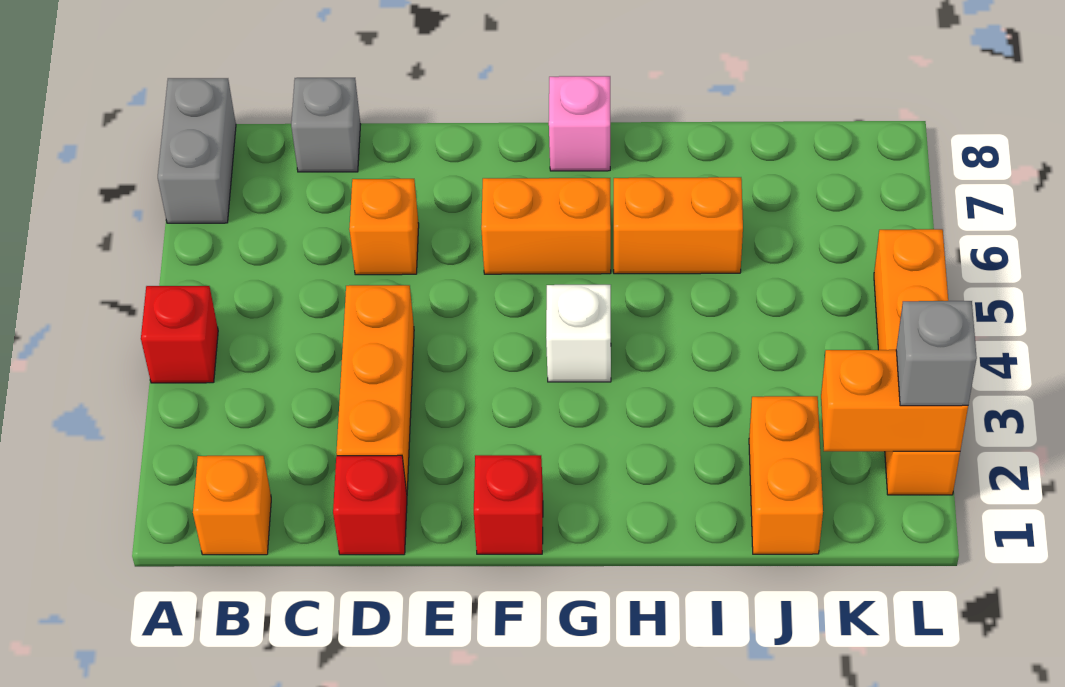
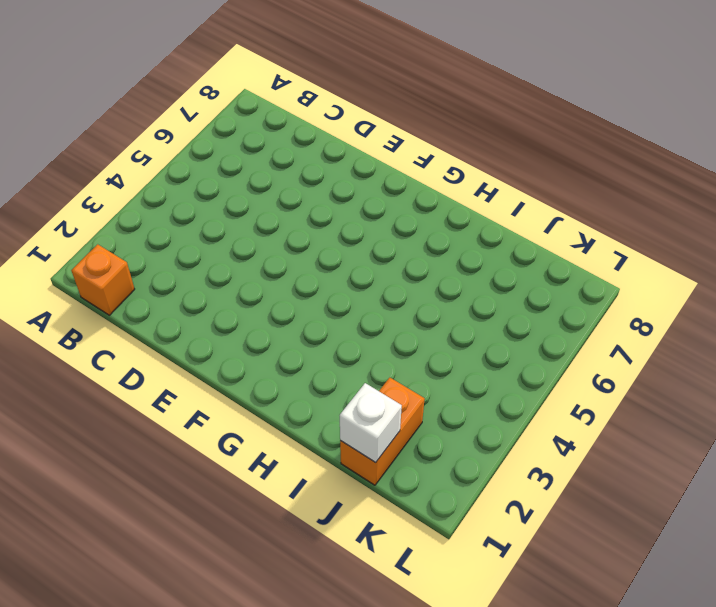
white 1x1 brick [340,383,402,462] -> white 1x1 brick moved to [546,285,611,382]
none -> red 1x1 brick [141,286,218,383]
none -> grey 1x2 brick [158,78,236,223]
none -> grey 1x1 brick [291,78,361,172]

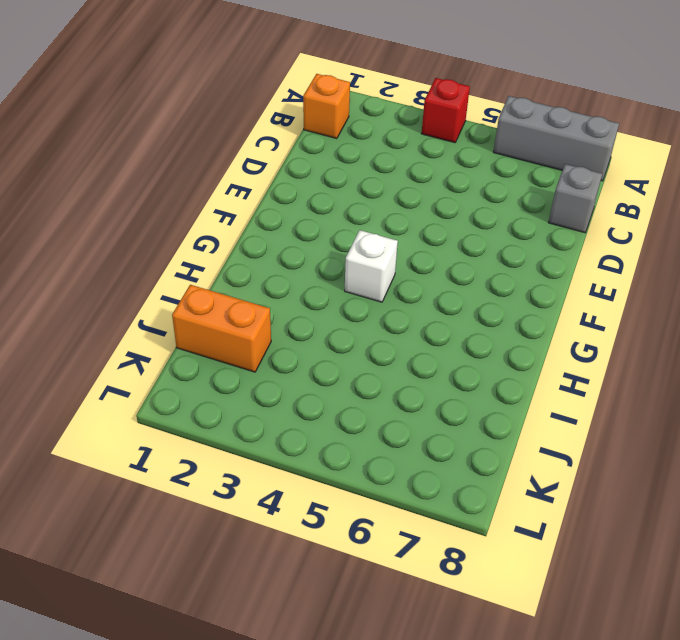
grey 1x3 brick [494,96,619,181] -> grey 1x2 brick [158,78,236,223]
none -> red 1x1 brick [333,455,407,555]
none -> orange 1x3 brick [336,285,414,493]
none -> orange 1x1 brick [349,179,419,275]

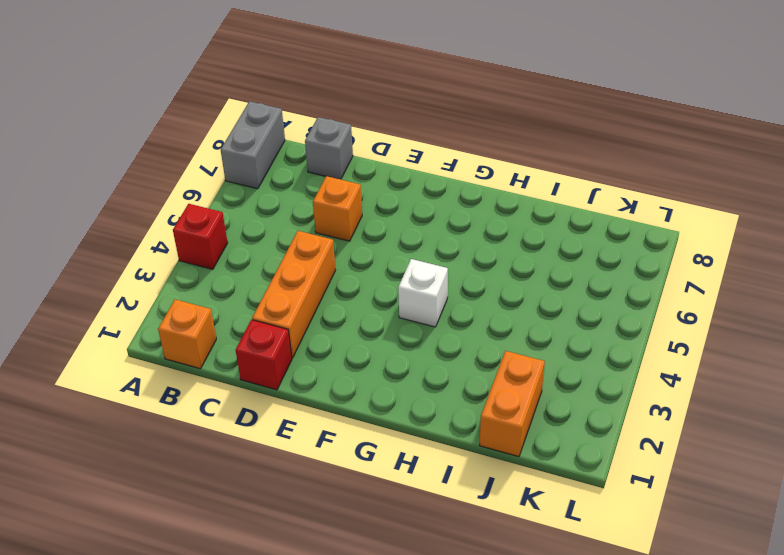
none -> red 1x1 brick [474,455,543,554]
none -> orange 1x2 brick [481,178,611,274]
none -> pink 1x1 brick [549,76,610,171]

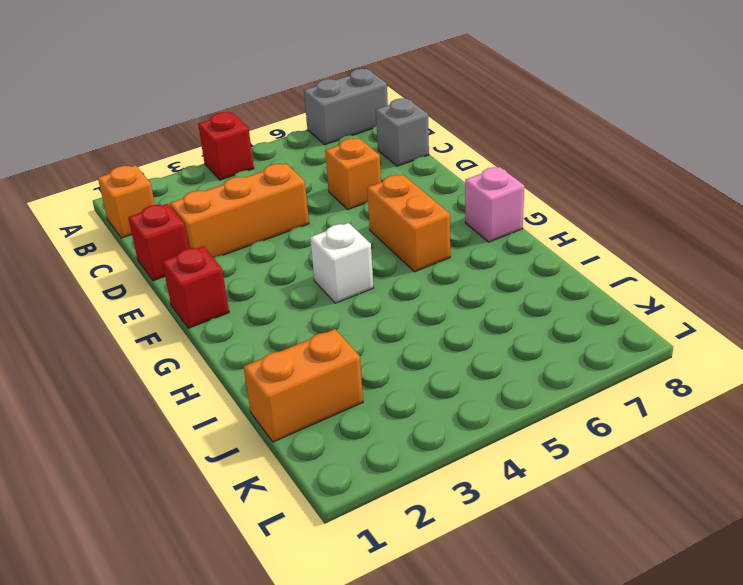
none -> orange 1x2 brick [614,177,743,274]
none -> orange 1x4 brick [874,229,960,495]
none -> orange 1x2 brick [821,350,968,451]

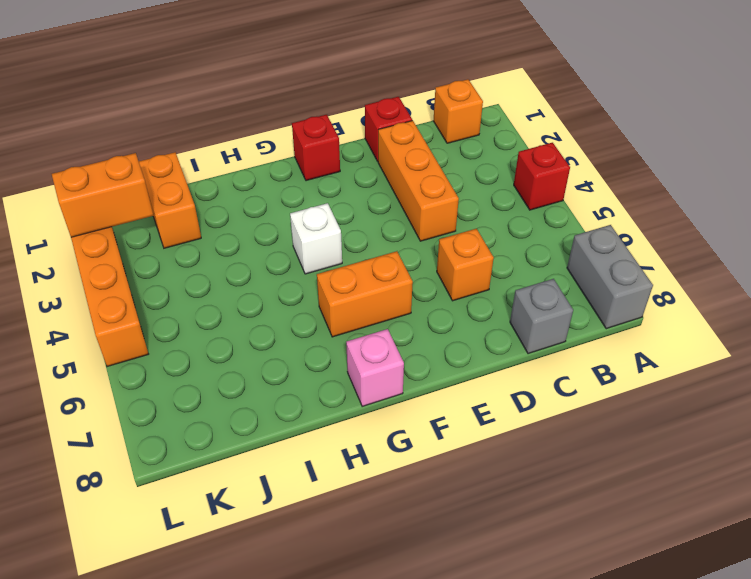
none -> orange 1x2 brick [614,177,743,274]
none -> grey 1x1 brick [896,301,977,406]

